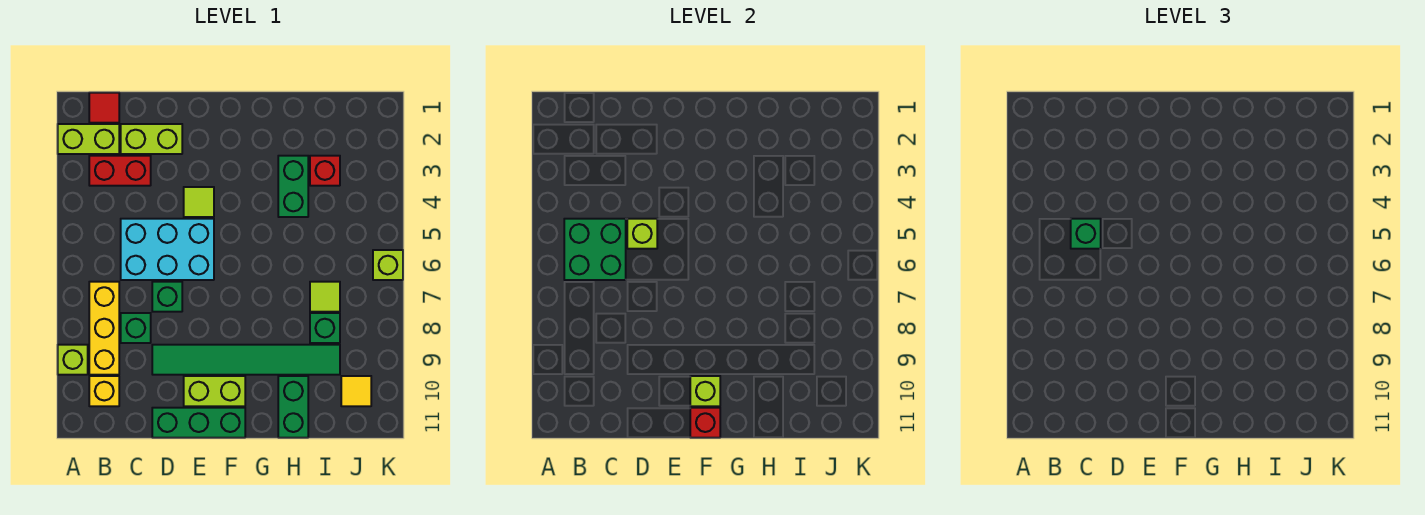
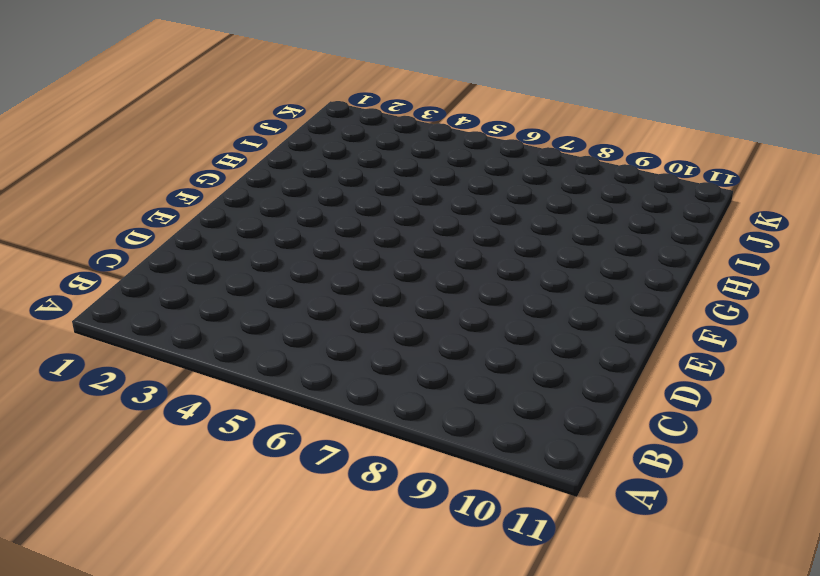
none -> lime 1x2 brick [58,124,119,154]
none -> lime 1x1 brick [58,345,88,375]
none -> red 1x1 tile [89,93,119,123]

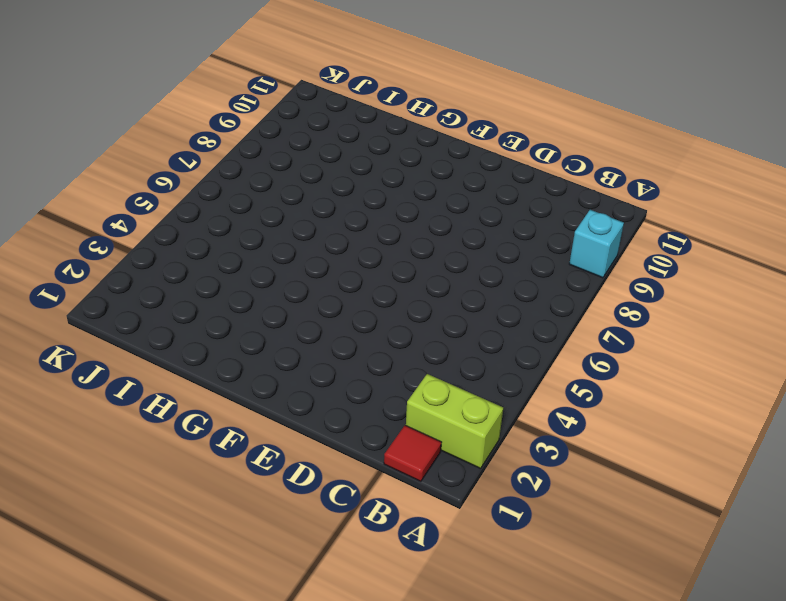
cyan 1x1 brick [569,210,624,278] -> lime 1x1 brick [58,345,88,375]
none -> red 1x2 brick [89,156,151,186]
none -> yellow 1x3 brick [89,282,119,375]
none -> yellow 1x1 brick [89,376,119,406]

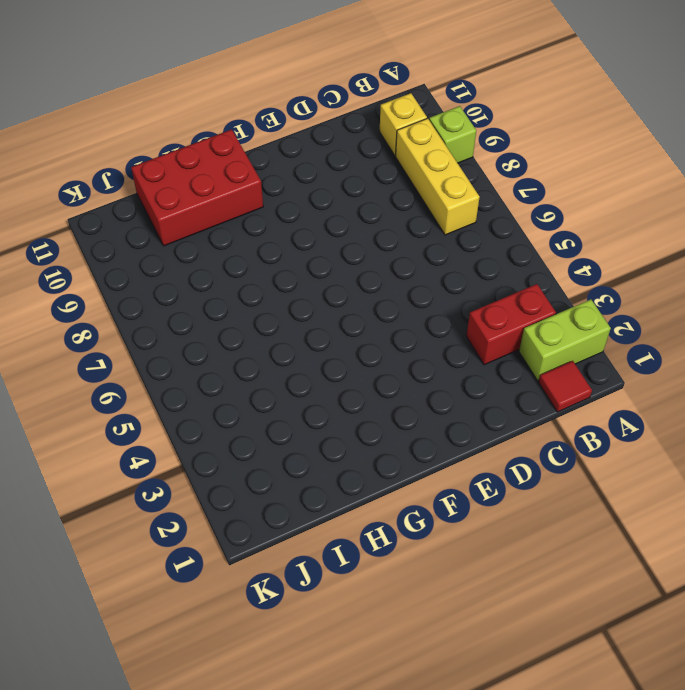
red 2x3 brick [131,129,263,246] -> green 1x2 brick [278,376,308,438]
none -> lime 1x2 brick [121,124,182,154]
none -> cyan 2x3 brick [121,219,214,280]
none -> green 1x1 brick [121,313,151,343]

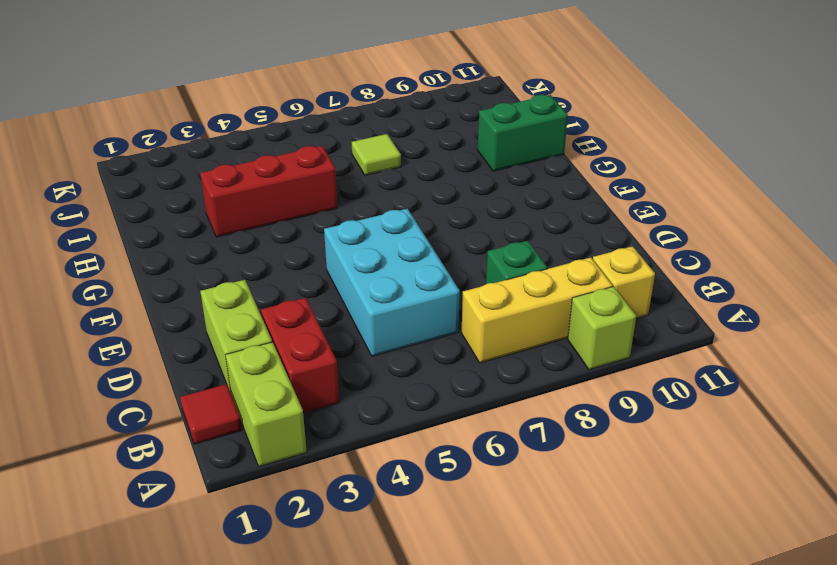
red 1x3 brick [200,146,337,237] -> green 1x2 brick [278,156,308,217]
none -> green 1x1 brick [152,282,182,312]
none -> green 1x6 tile [152,345,340,375]
none -> green 1x3 brick [152,408,245,438]

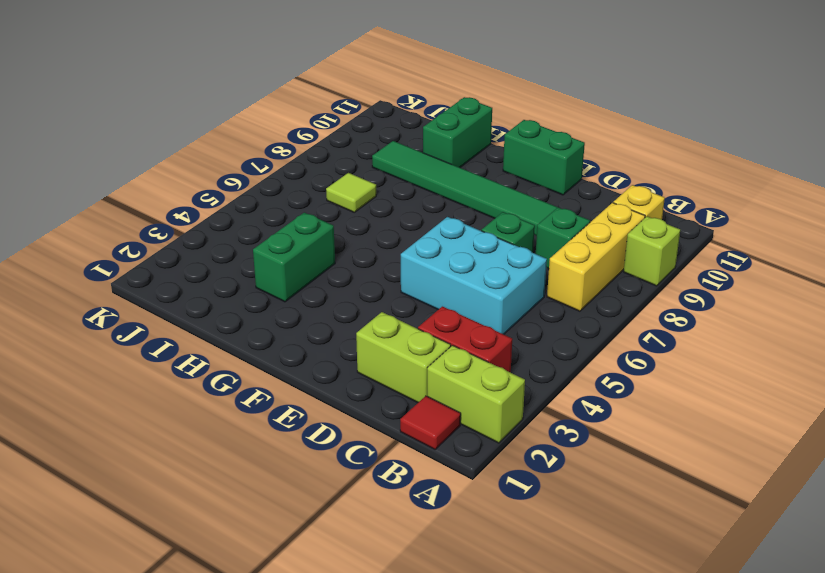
green 1x2 brick [503,120,585,195] -> green 1x3 brick [152,408,245,438]
none -> lime 1x1 tile [184,187,214,217]
none -> lime 1x2 brick [184,376,245,406]
none -> red 1x1 brick [310,156,340,186]

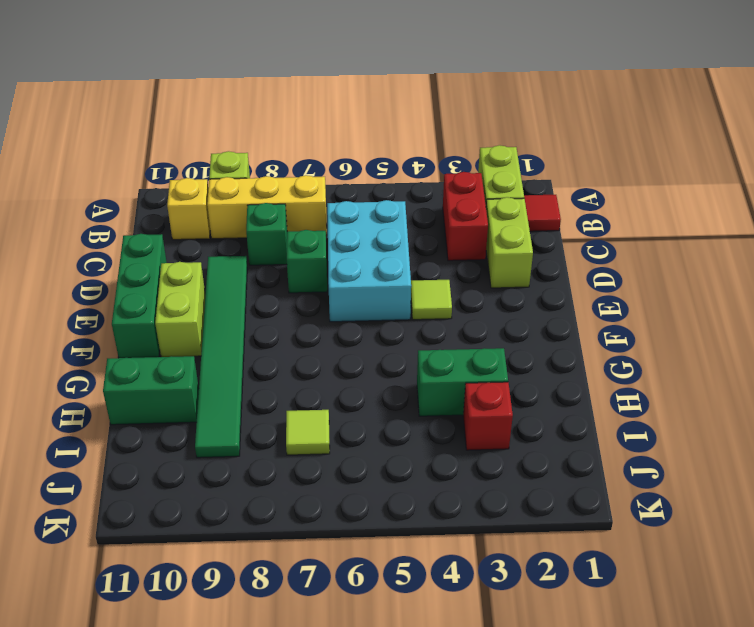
none -> green 1x1 brick [310,313,340,343]
none -> yellow 1x1 tile [341,376,371,406]
none -> lime 1x1 brick [373,250,403,280]

